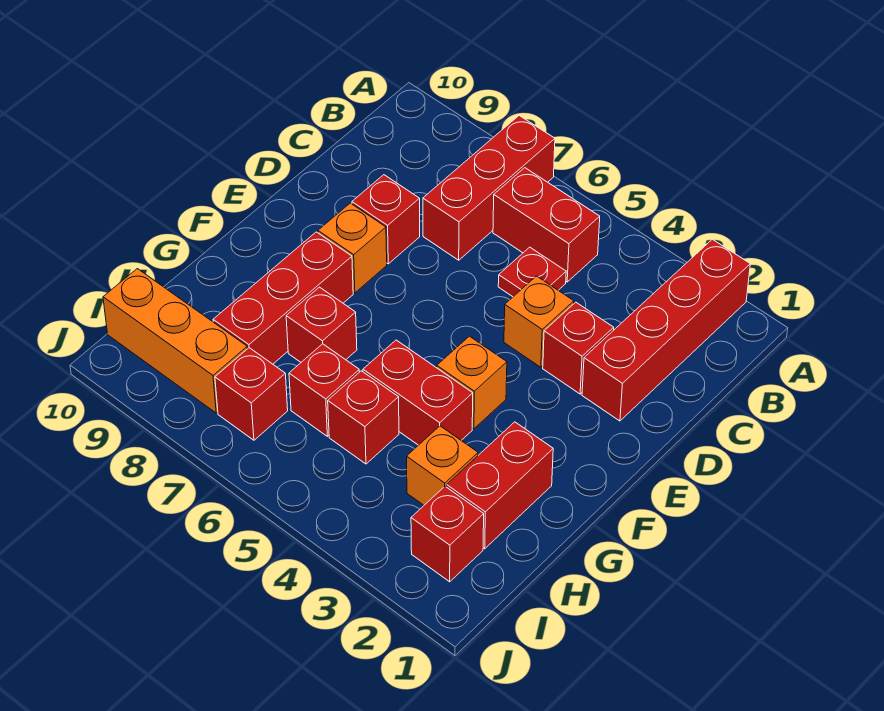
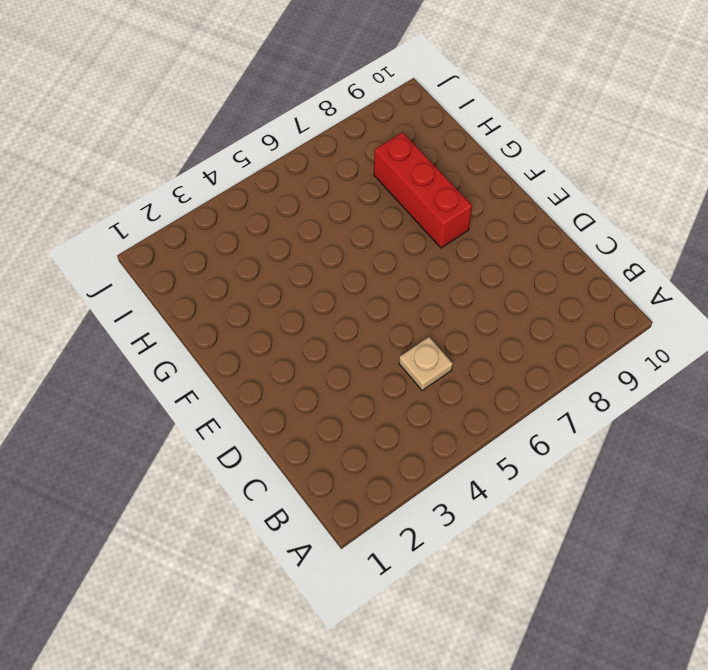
tan 1x1 plate [399,337,453,390] -> red 1x1 plate [498,247,566,297]
none -> red 1x4 brick [582,239,750,421]
none -> red 1x3 brick [423,116,555,260]
none -> red 1x2 brick [493,168,600,282]

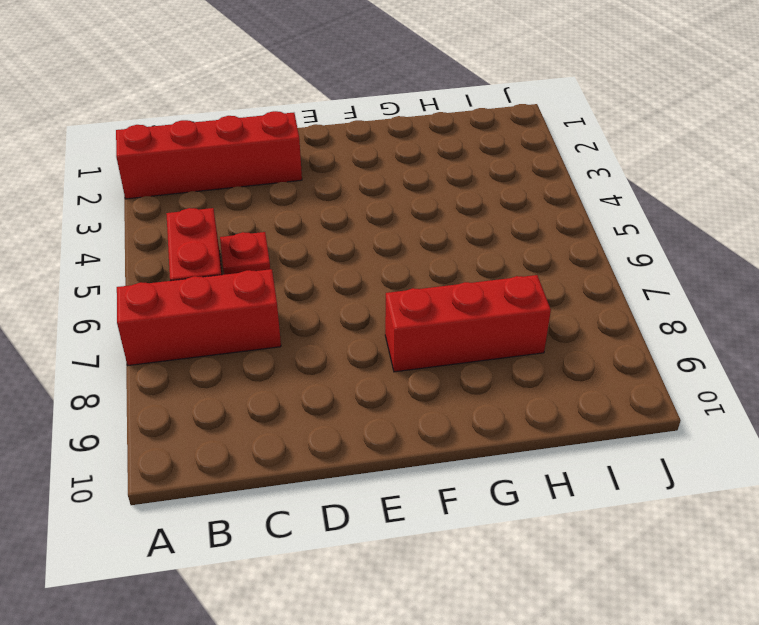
none -> red 1x1 brick [543,302,614,394]
none -> orange 1x1 brick [504,276,574,367]
none -> red 1x1 brick [352,175,420,264]

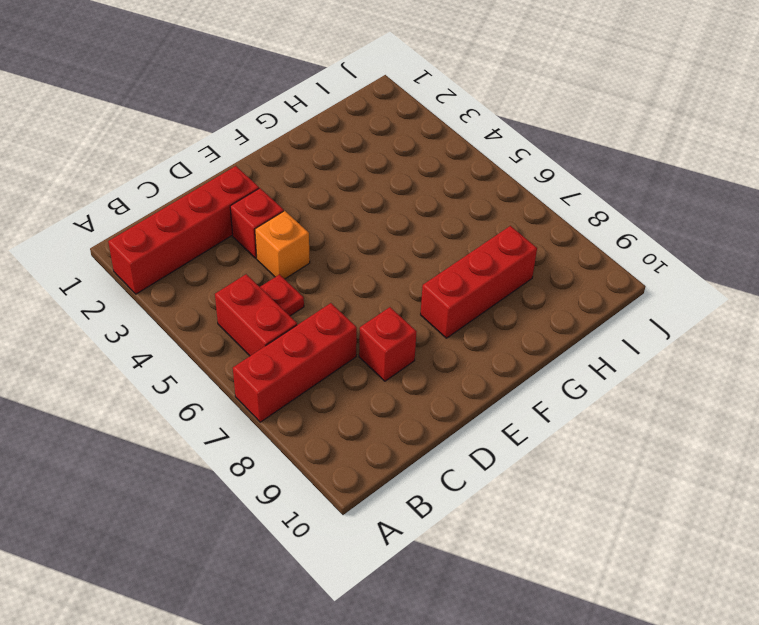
none -> orange 1x1 brick [318,203,387,293]
none -> orange 1x1 brick [437,336,507,429]
none -> red 1x2 brick [447,422,553,549]

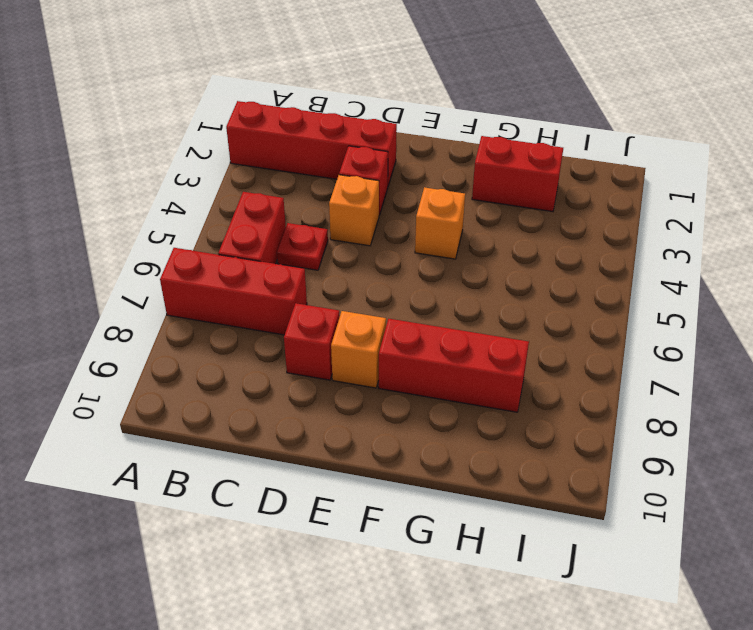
none -> red 1x2 brick [363,340,473,445]
none -> red 1x1 brick [286,287,357,362]
none -> orange 1x1 brick [407,426,478,505]

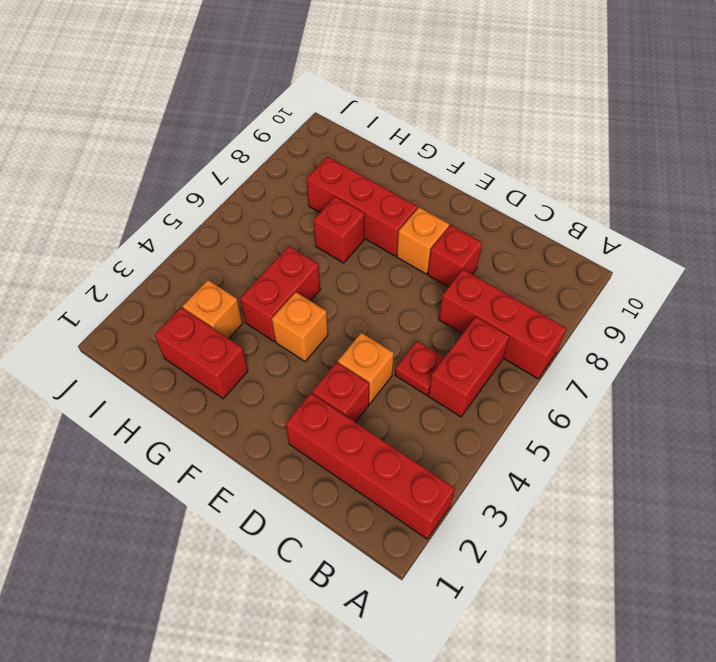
none -> red 1x1 brick [328,371,399,464]
none -> red 1x1 brick [289,344,359,436]
none -> red 1x1 brick [411,487,484,582]

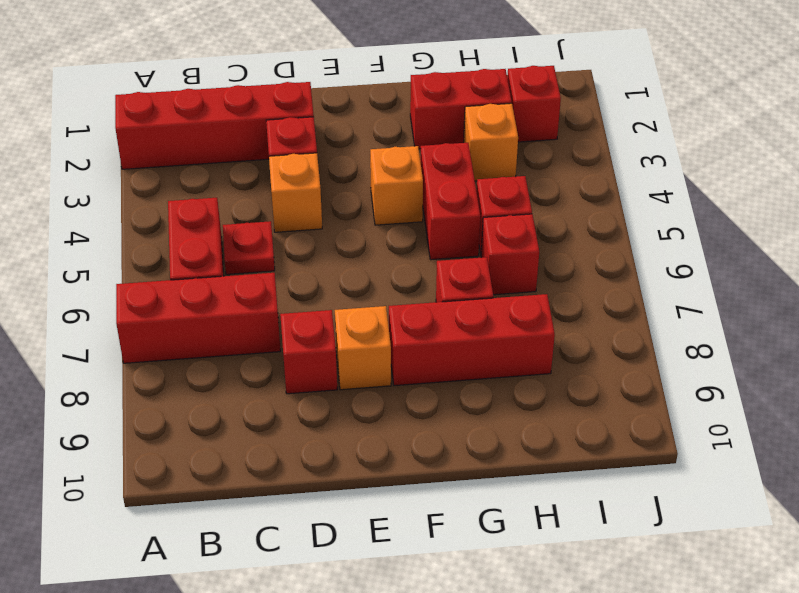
none -> red 1x1 brick [215,348,288,440]
none -> orange 1x3 brick [103,269,247,413]

